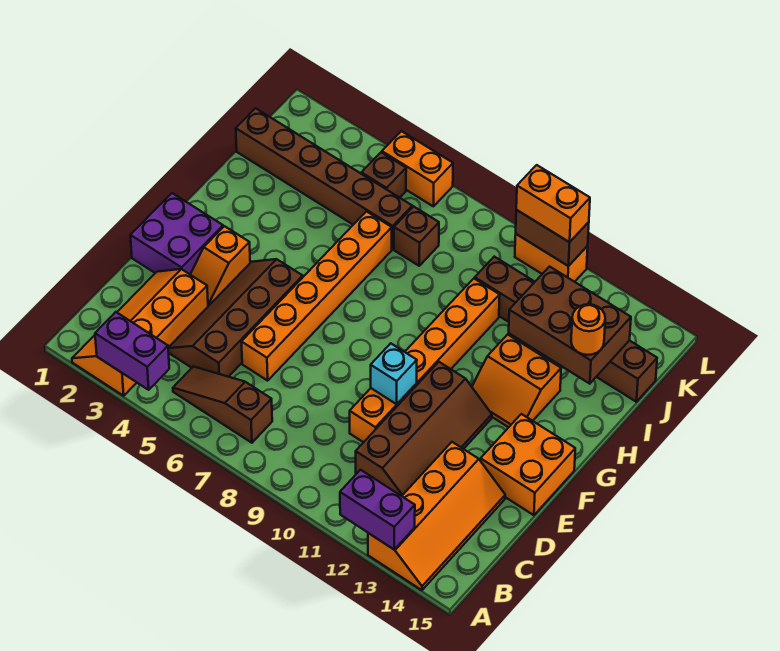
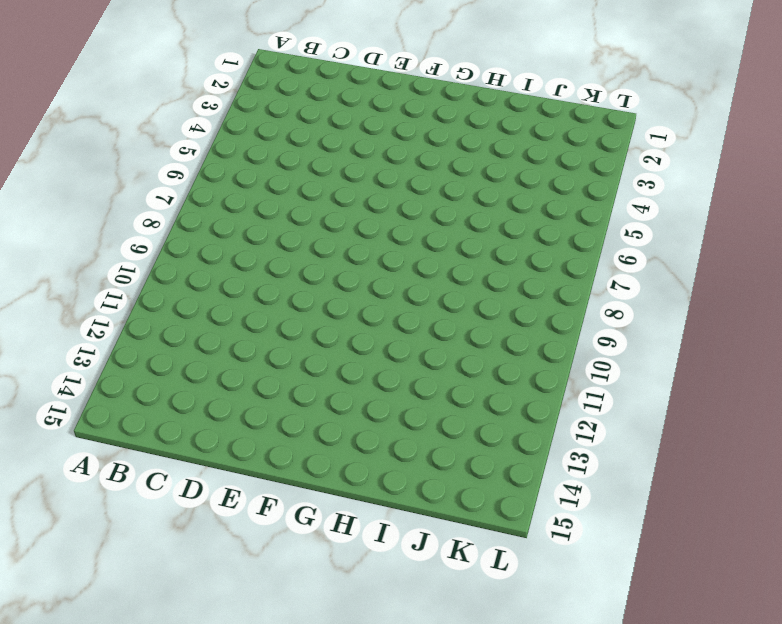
none -> orange 2x4 slope [72,269,208,396]
none -> orange 2x4 slope [368,442,505,590]
none -> brown 1x3 slope [173,366,272,443]

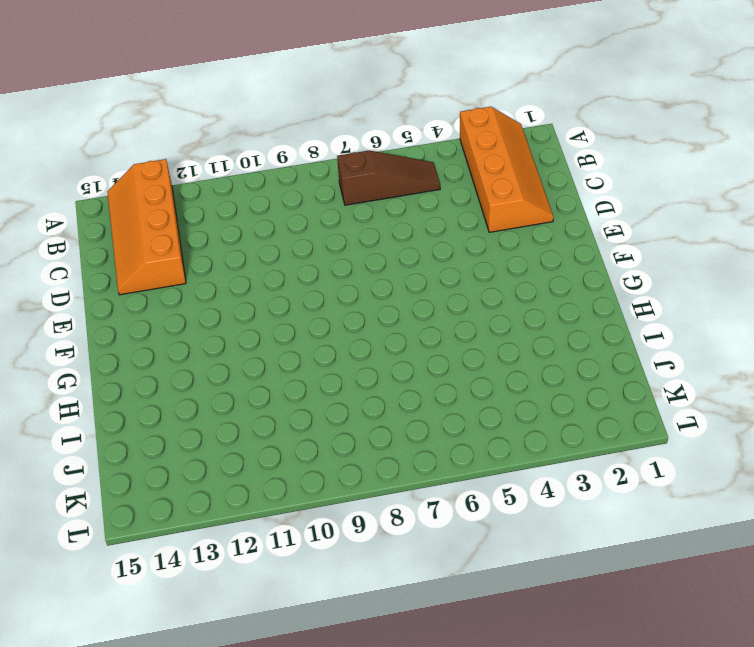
none -> brown 2x4 slope [168,259,303,377]
none -> brown 2x4 slope [356,362,492,496]
none -> orange 1x6 brick [241,211,392,381]

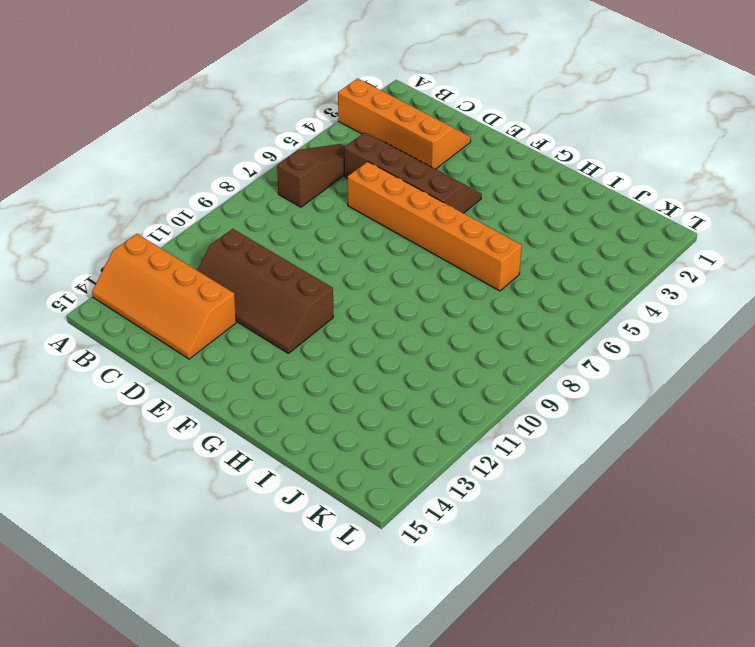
none -> orange 1x6 brick [350,279,500,442]
none -> purple 2x2 brick [130,193,223,274]
none -> orange 1x2 slope [190,226,250,306]

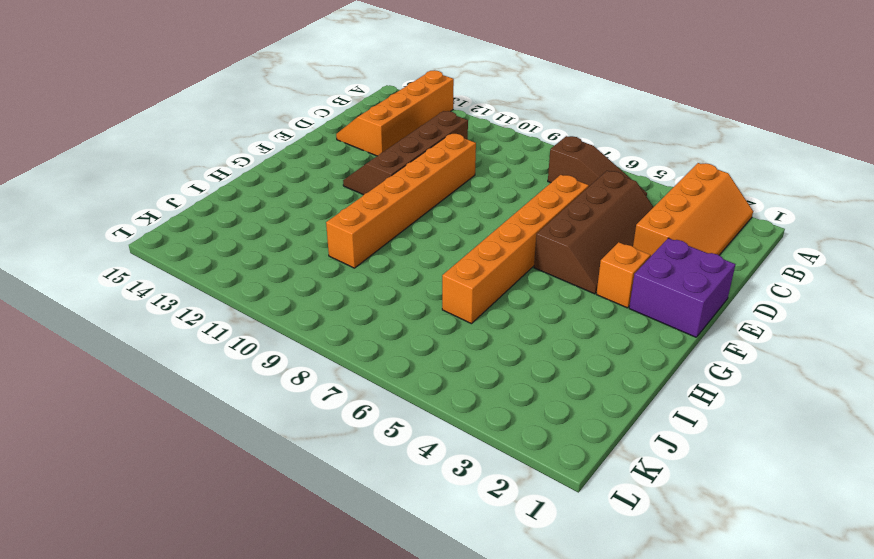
none -> orange 2x2 brick [481,414,575,515]
none -> orange 2x2 slope [472,334,561,427]
none -> brown 1x6 brick [236,108,412,249]

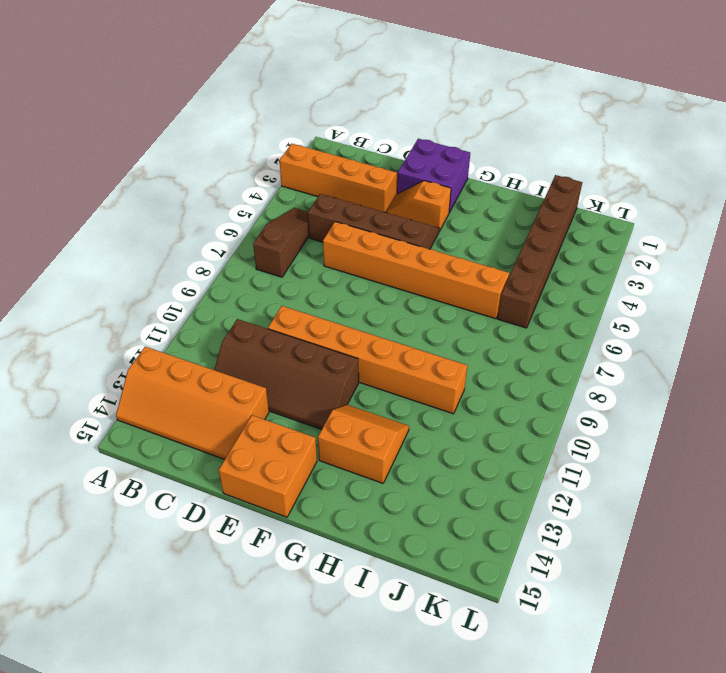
orange 2x2 slope [318,405,409,483] -> orange 2x2 slope turned to [472,334,561,427]
none -> brown 1x1 brick [394,206,439,266]
none -> brown 1x6 brick [475,257,657,402]
none -> brown 1x1 brick [361,152,406,198]

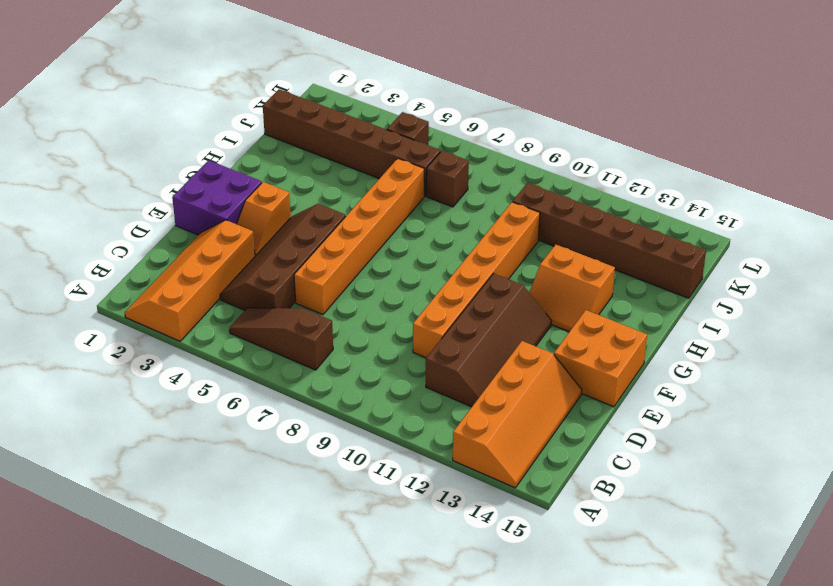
none -> orange 1x2 brick [382,131,453,206]
none -> orange 1x2 brick [515,234,588,282]
none -> purple 1x2 brick [95,312,169,390]

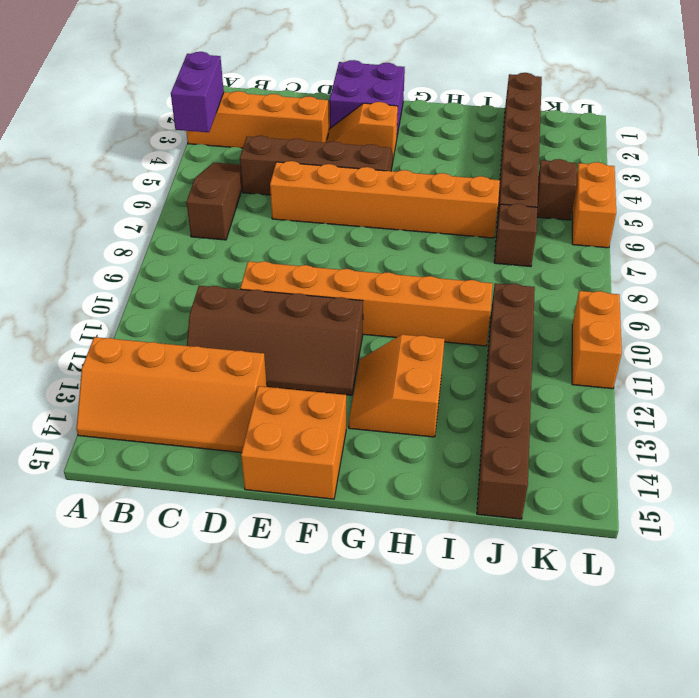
none -> purple 1x2 brick [340,470,415,549]
none -> cyan 1x1 brick [371,343,417,404]
none -> brown 2x3 brick [509,267,631,384]

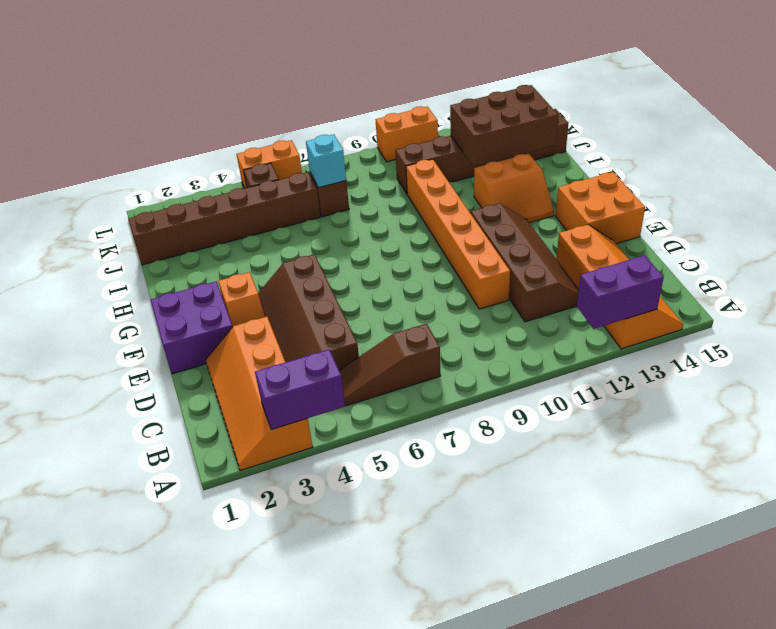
cyan 1x1 brick [306,134,346,188] -> cyan 1x1 brick moved to [371,343,417,404]
none -> orange 1x6 brick [241,211,392,381]
none -> brown 1x2 brick [516,210,589,266]
none -> orange 1x1 round brick [571,304,605,355]

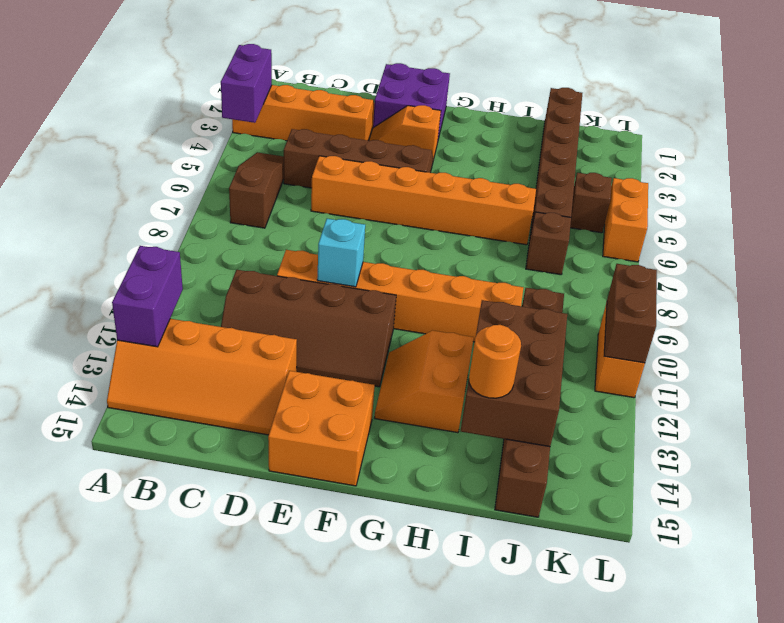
none -> orange 1x2 brick [516,165,590,242]

